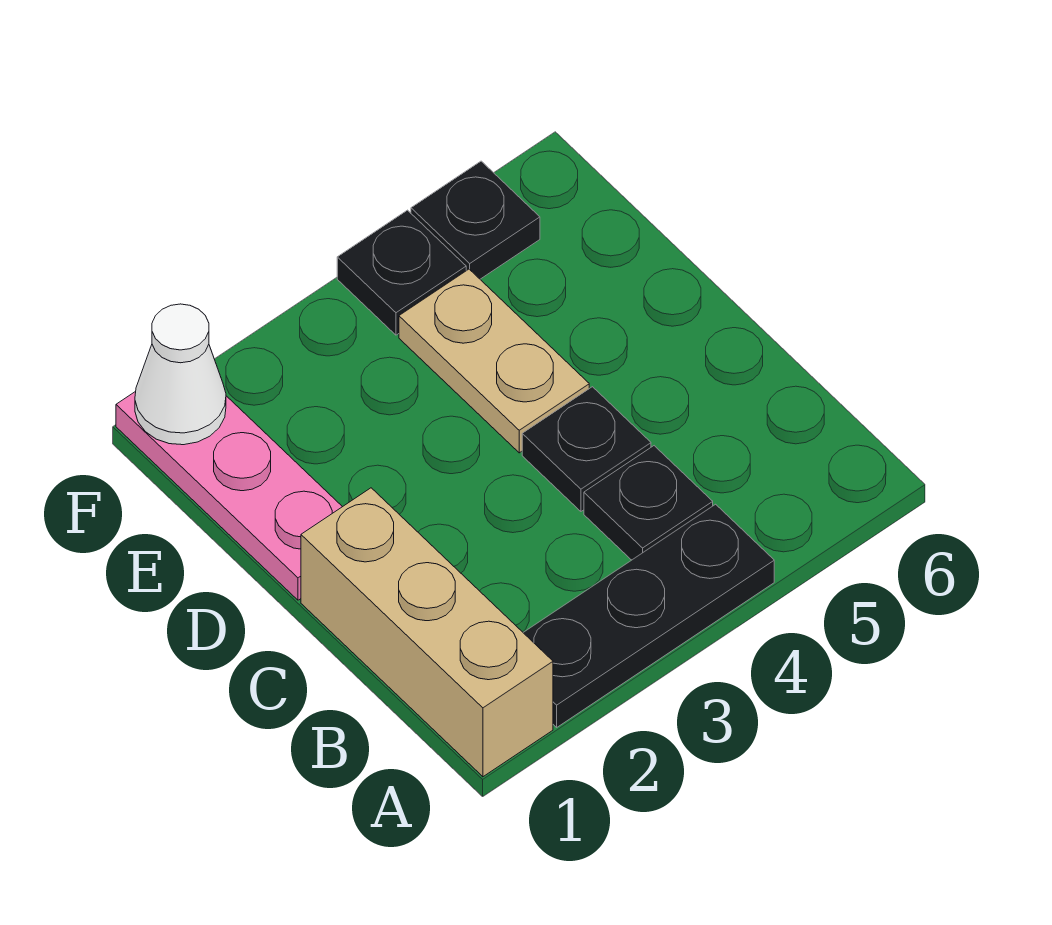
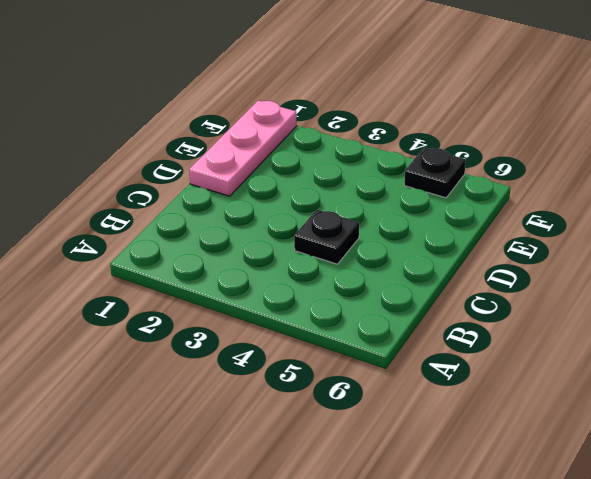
none -> tan 1x3 brick [301,488,553,777]
none -> black 1x3 plate [523,504,774,727]

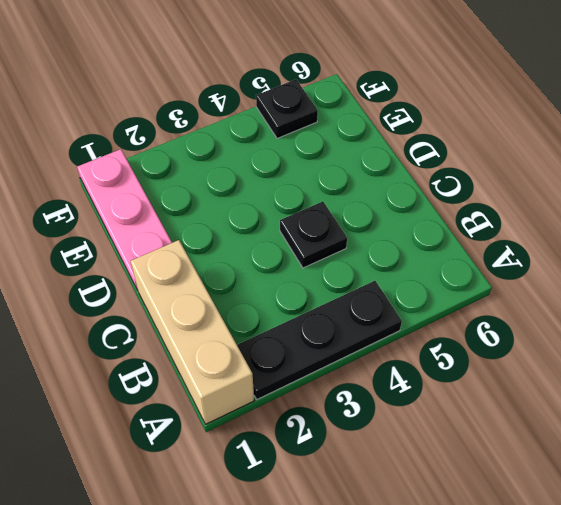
none -> black 1x1 plate [584,446,713,560]
none -> tan 1x2 plate [399,269,589,453]

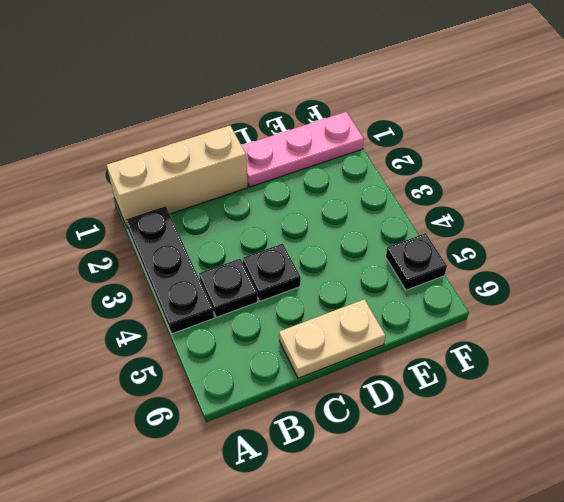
tan 1x2 plate [279,299,385,378] -> tan 1x2 plate moved to [399,269,589,453]
none -> black 1x1 plate [337,210,466,335]
none -> white 1x1 cone [135,304,226,445]

